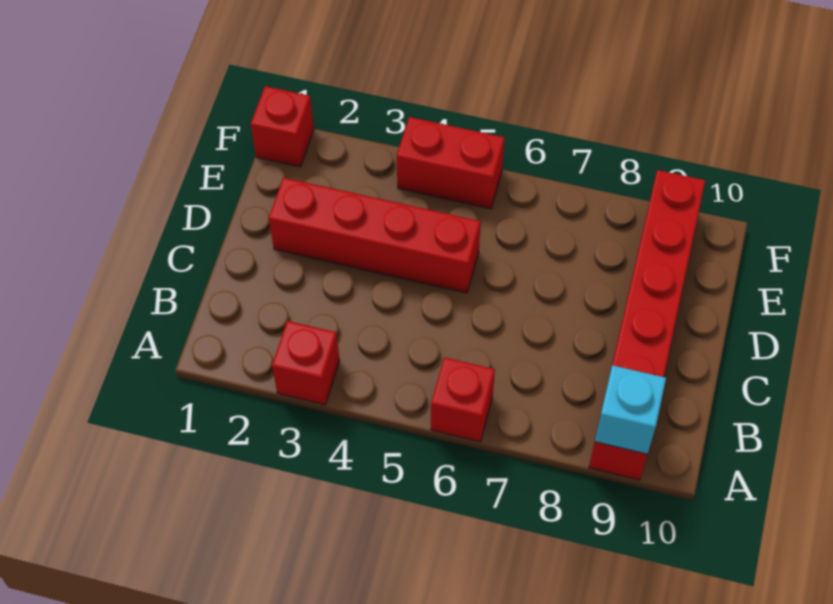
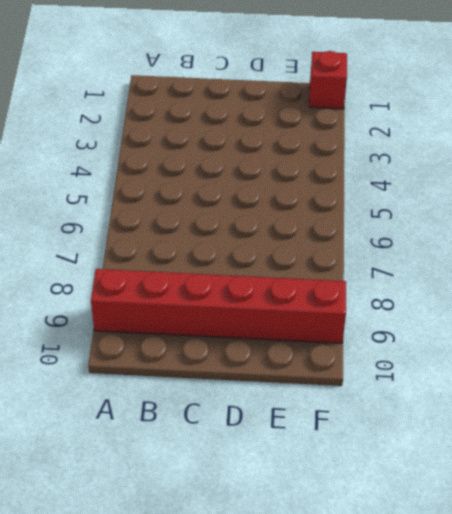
none -> red 1x1 brick [272,321,340,405]
none -> red 1x1 brick [431,357,495,442]

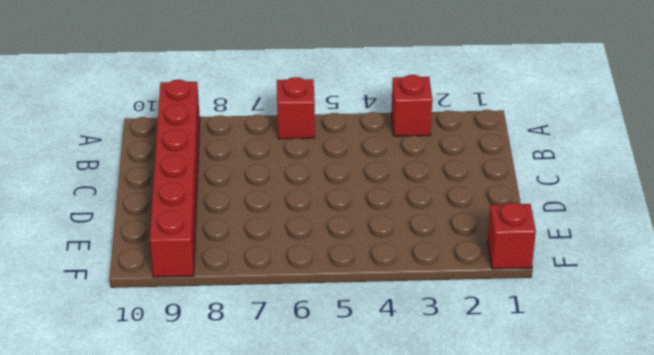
none -> red 1x4 brick [269,178,481,293]
none -> red 1x2 brick [397,117,505,209]

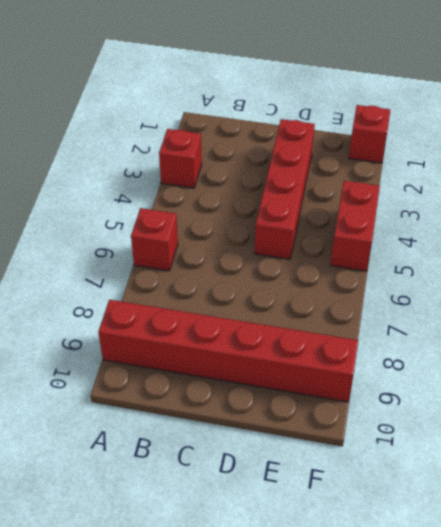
none -> cyan 1x1 brick [595,365,666,454]

